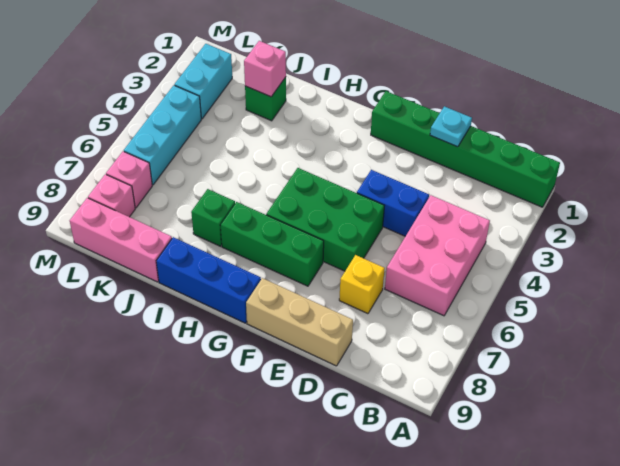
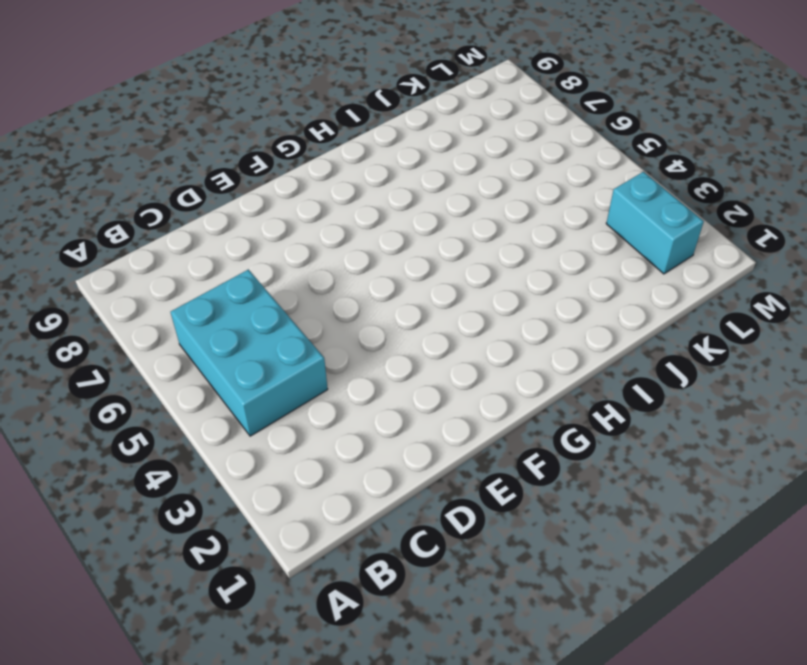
cyan 2x3 brick [171,270,328,436] -> pink 2x3 brick [385,195,490,316]
none -> green 1x6 brick [371,91,560,207]
none -> blue 1x2 brick [357,170,429,236]
none -> yellow 1x1 brick [339,255,385,314]

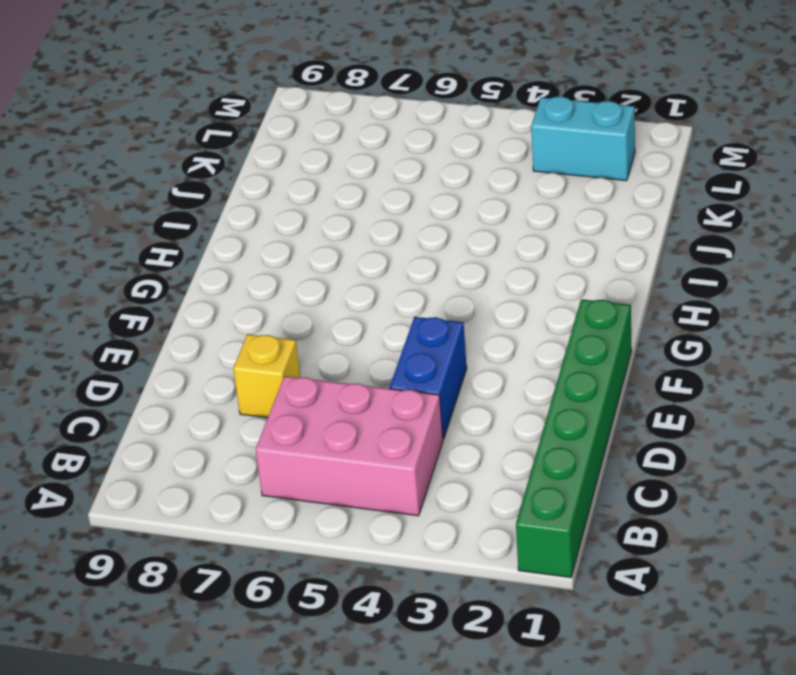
none -> tan 1x3 brick [246,278,353,366]
none -> green 2x3 brick [266,168,384,271]
none -> green 1x3 brick [220,202,324,286]

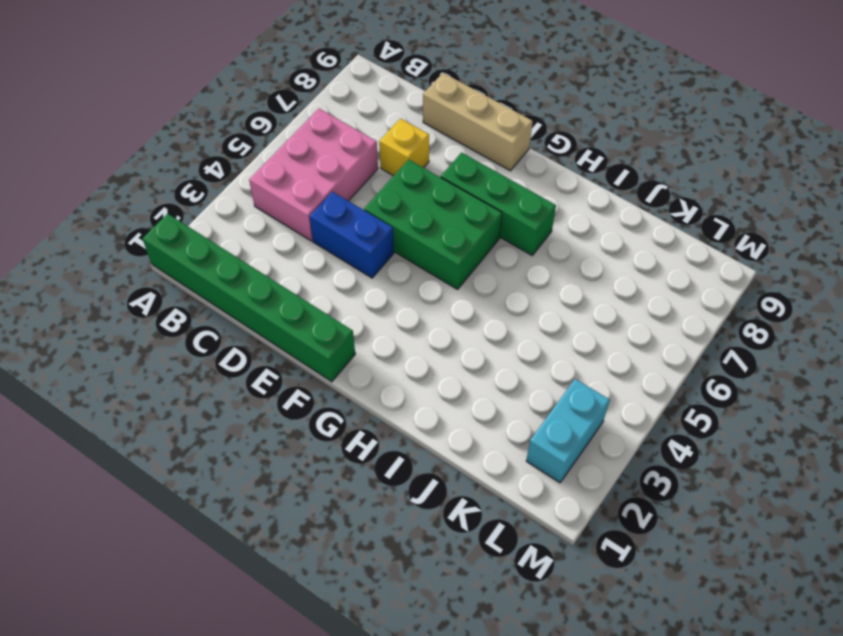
none -> blue 1x3 brick [156,237,261,323]
none -> green 1x1 brick [191,189,235,246]
none -> green 1x1 brick [245,77,286,121]

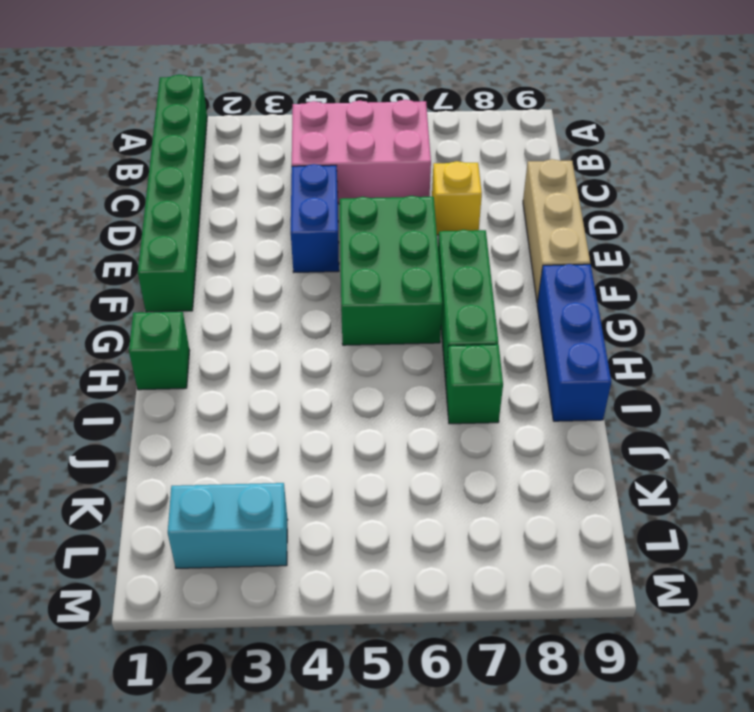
green 1x1 brick [129,312,190,390] -> green 1x1 brick moved to [245,77,286,121]
none -> pink 1x3 brick [70,198,172,282]
none -> cyan 1x3 brick [124,85,201,185]
none -> pink 1x1 brick [106,151,152,208]

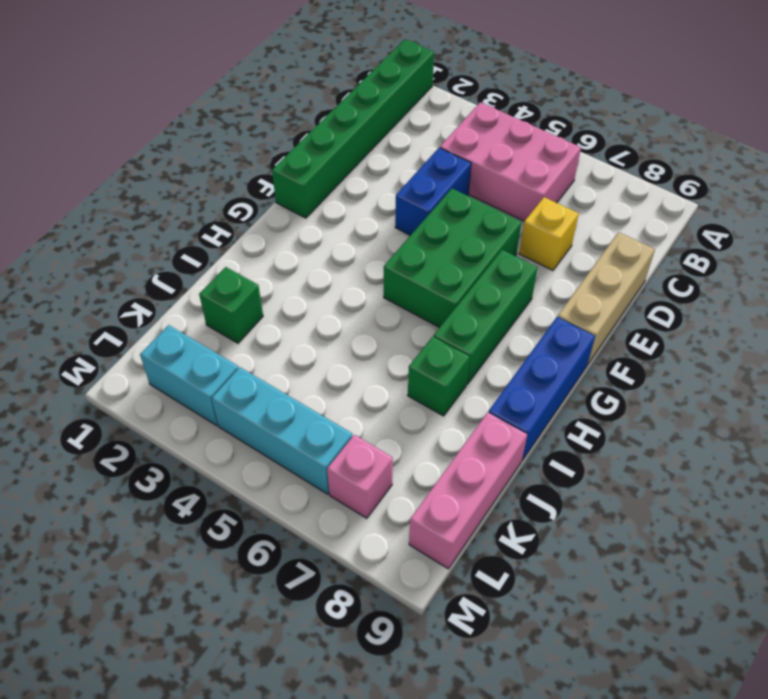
none -> pink 1x1 brick [88,174,135,217]
none -> cyan 1x1 plate [430,106,472,147]
none -> pink 1x1 brick [244,41,286,97]

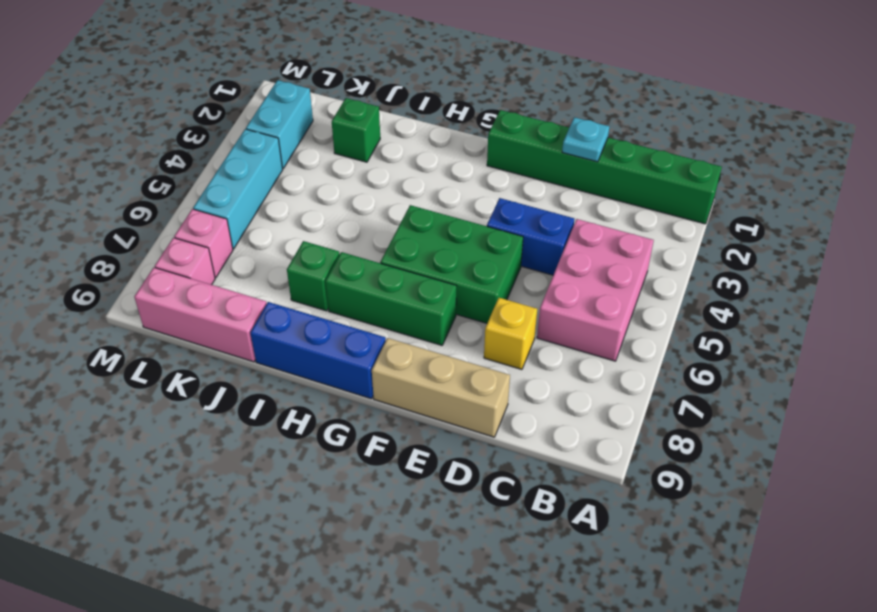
none -> pink 1x1 brick [244,41,286,97]

